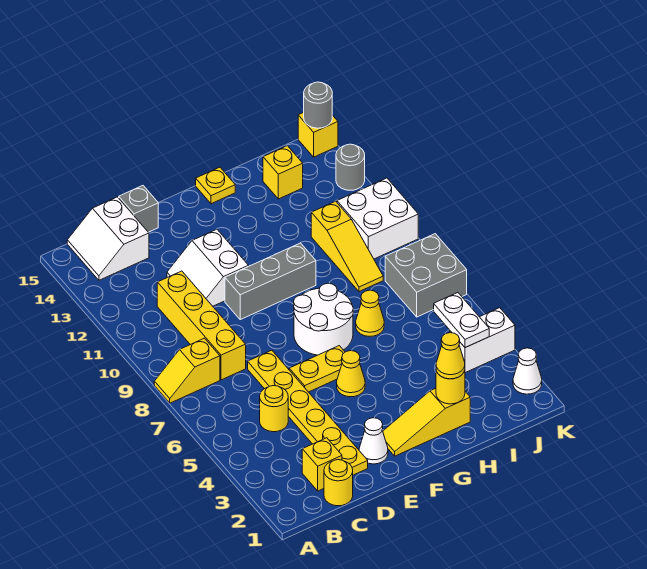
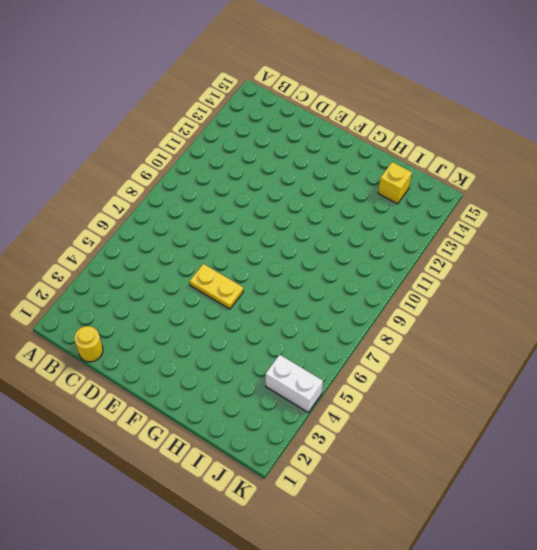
none -> yellow 1x2 slope [154,338,220,403]
none -> white 2x2 slope [67,197,149,280]
none -> yellow 1x1 brick [302,438,342,491]

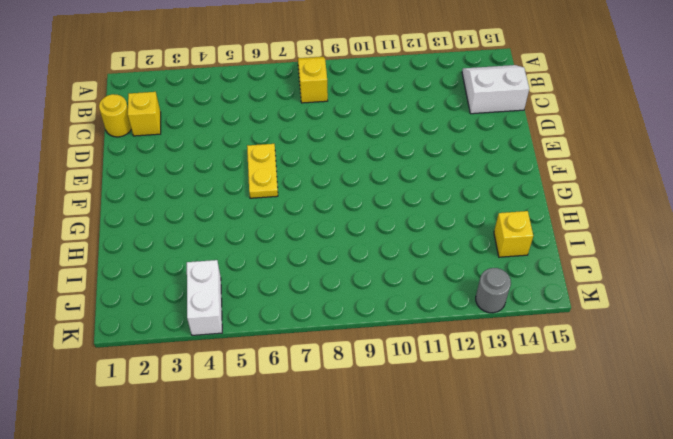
none -> yellow 1x1 round brick [260,386,288,432]
none -> yellow 1x4 brick [157,271,246,380]
none -> yellow 1x6 plate [248,350,368,475]

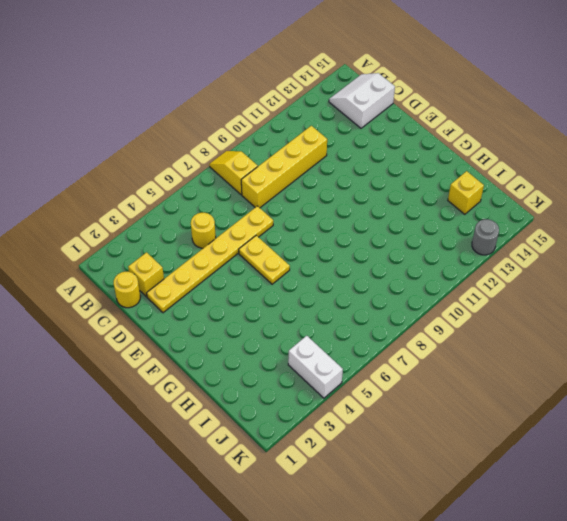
none -> white 2x2 slope [167,229,249,306]
none -> grey 1x1 brick [119,186,158,232]
none -> white 1x1 cone [359,418,388,464]

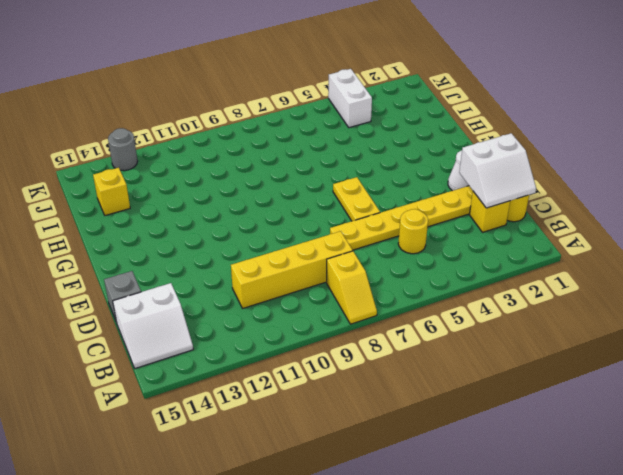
white 2x2 slope [459,133,536,208] -> white 2x2 slope moved to [167,229,249,306]
none -> grey 1x3 brick [225,243,316,320]
none -> yellow 1x3 slope [383,388,470,456]
none -> yellow 1x1 cone [337,351,365,397]

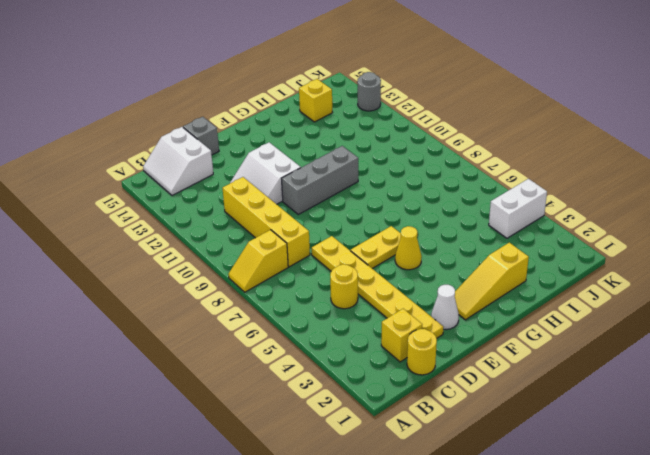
none -> white 2x2 round brick [294,283,353,355]
none -> yellow 1x1 plate [196,167,235,204]
none -> yellow 1x1 cone [356,290,384,336]

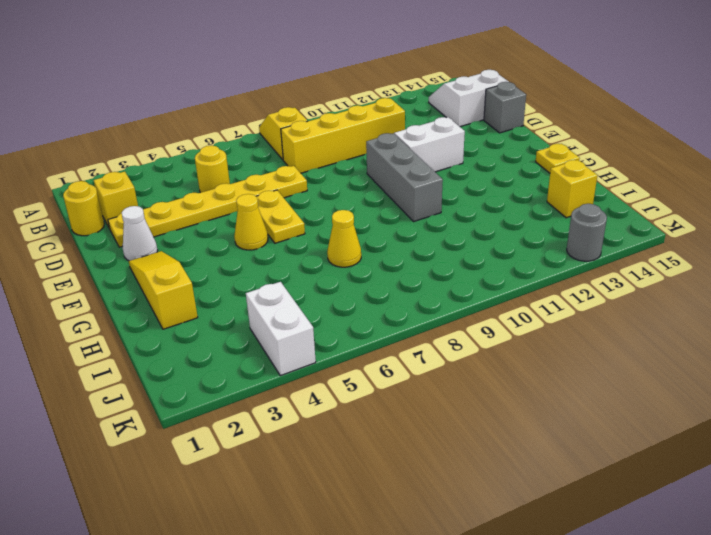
none -> white 2x2 round brick [294,283,353,355]
none -> yellow 1x3 slope [311,201,383,292]
none -> grey 2x2 brick [385,234,467,317]

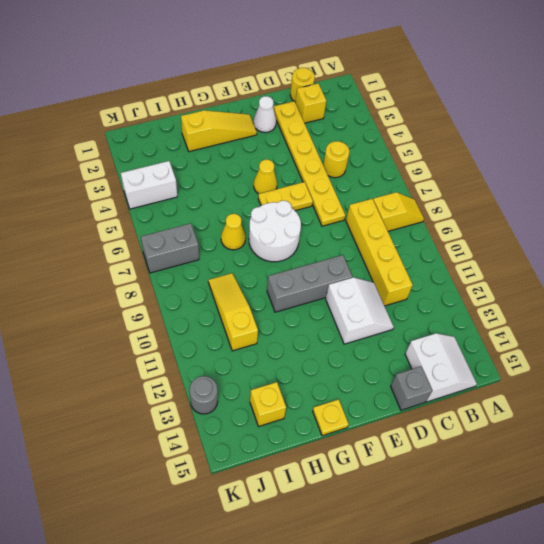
grey 1x2 brick [141,223,199,273] -> grey 2x2 brick [385,234,467,317]
none -> white 2x2 brick [337,178,418,259]
none -> white 1x1 cone [513,348,542,394]
none -> yellow 1x1 brick [298,113,338,157]

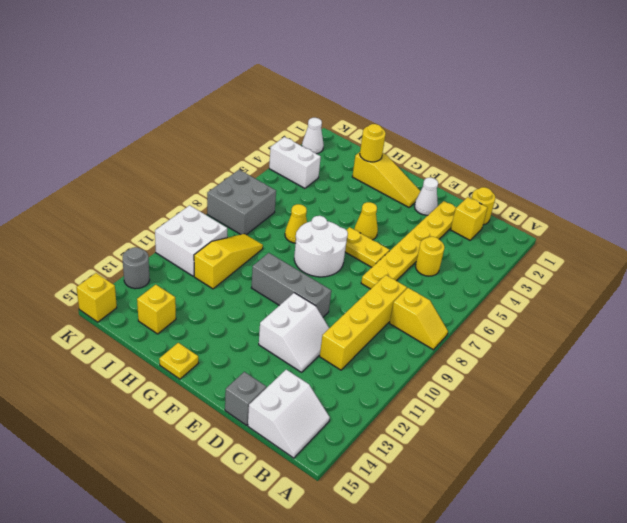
none -> white 1x2 plate [434,293,489,348]
none -> grey 1x1 round brick [304,82,332,128]
none -> yellow 1x1 cone [436,333,465,379]

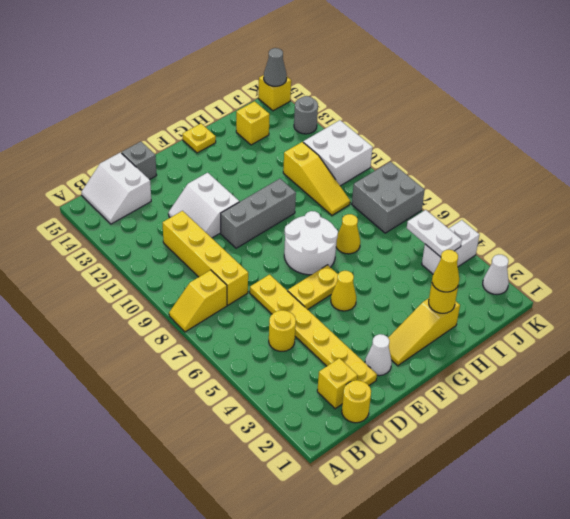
grey 1x1 cone [264,48,287,86] -> grey 1x1 round brick [304,82,332,128]

